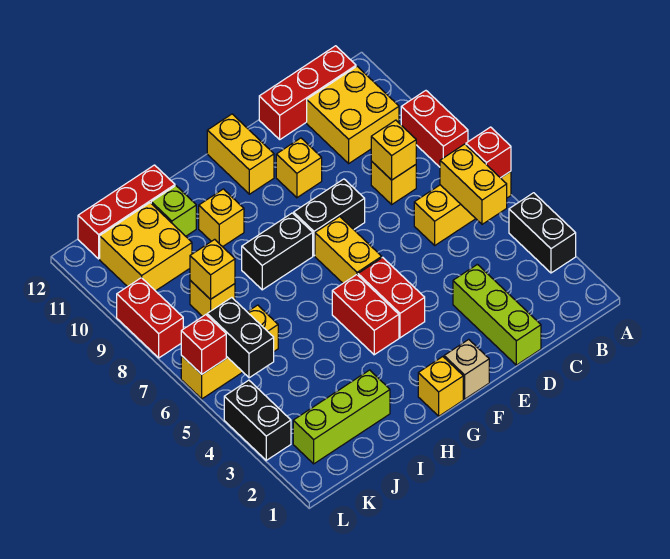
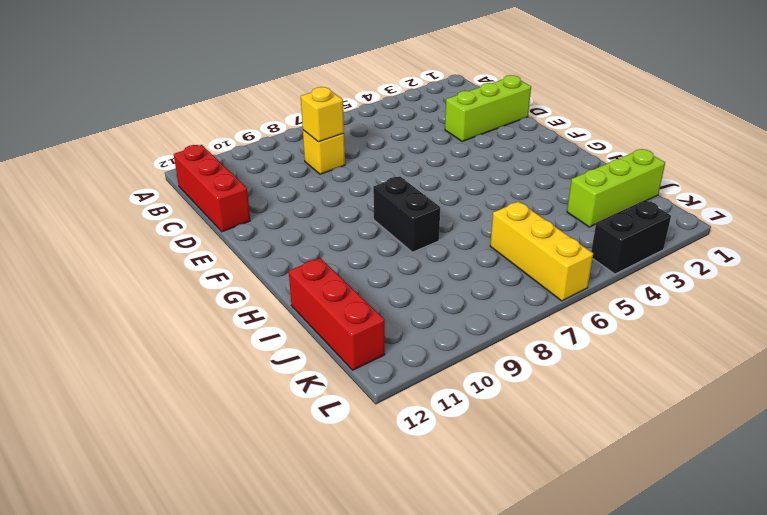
lime 1x3 brick [567,149,665,227] -> lime 1x3 brick turned to [293,370,390,464]
none -> black 1x2 brick [509,193,576,273]
none -> yellow 1x3 brick [414,171,511,245]
none -> red 1x2 brick [401,91,468,167]
none -> yellow 2x2 brick [307,66,399,163]

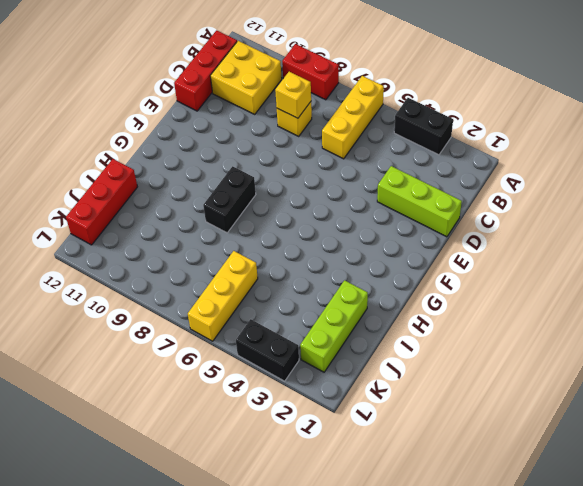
none -> black 1x2 brick [294,179,365,256]
none -> yellow 1x1 brick [276,138,322,198]
none -> tan 1x1 brick [444,339,489,399]
none -> red 1x2 brick [358,257,425,338]

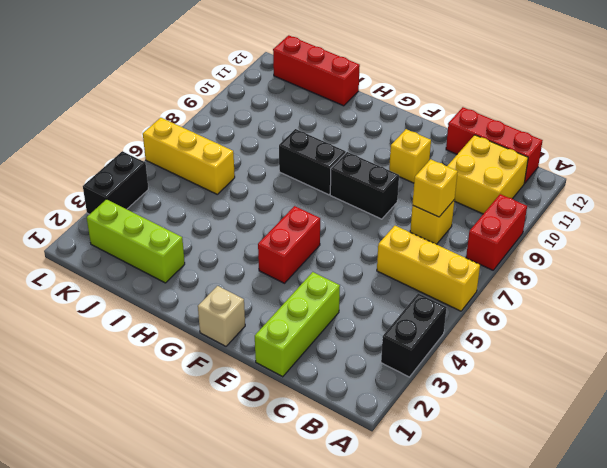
none -> yellow 1x2 brick [315,216,382,283]
none -> yellow 1x2 brick [207,114,274,194]
none -> yellow 1x1 brick [418,357,463,416]
none -> red 1x2 brick [332,275,399,355]

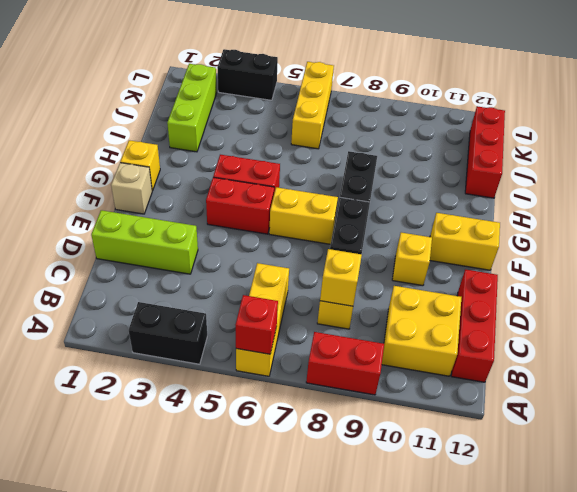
none -> yellow 1x1 brick [199,189,244,247]
none -> lime 1x1 brick [151,186,196,236]
none -> yellow 1x1 brick [190,280,235,316]
none -> yellow 2x2 brick [100,203,192,291]

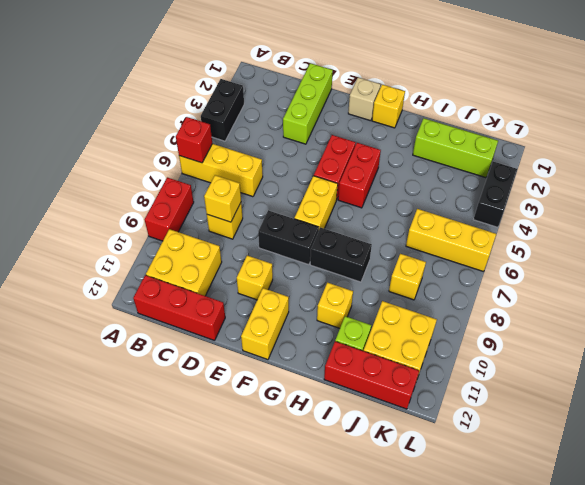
none -> red 1x2 brick [117,278,183,358]
none -> yellow 1x2 brick [440,144,507,224]
none -> yellow 1x1 brick [190,239,235,299]
none -> black 1x2 brick [207,298,274,378]

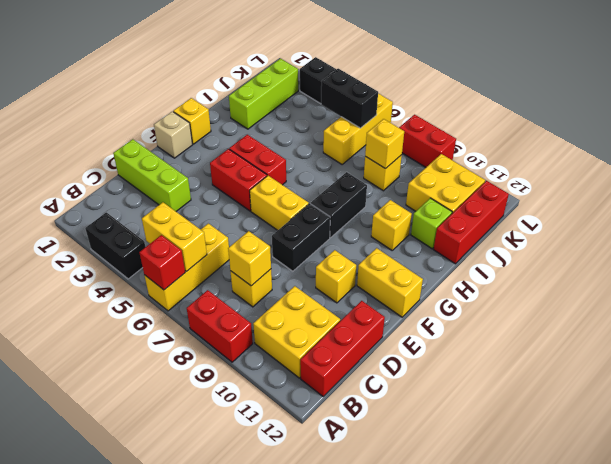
none -> red 1x1 brick [181,315,226,374]

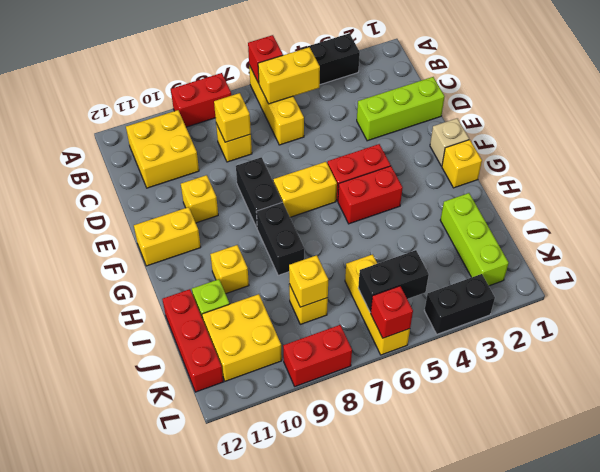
none -> red 1x3 brick [259,46,356,139]

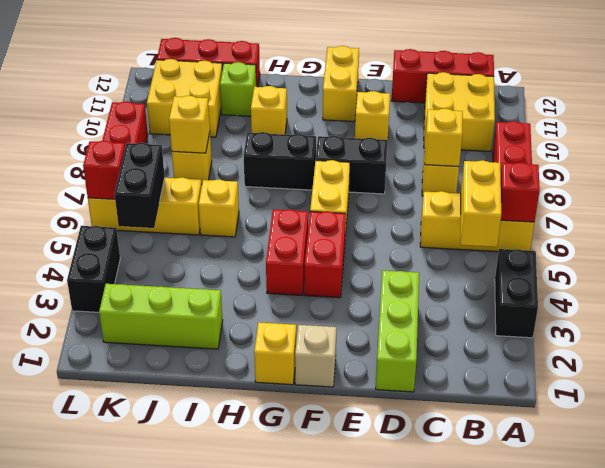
yellow 1x1 brick [199,179,239,237] -> none

